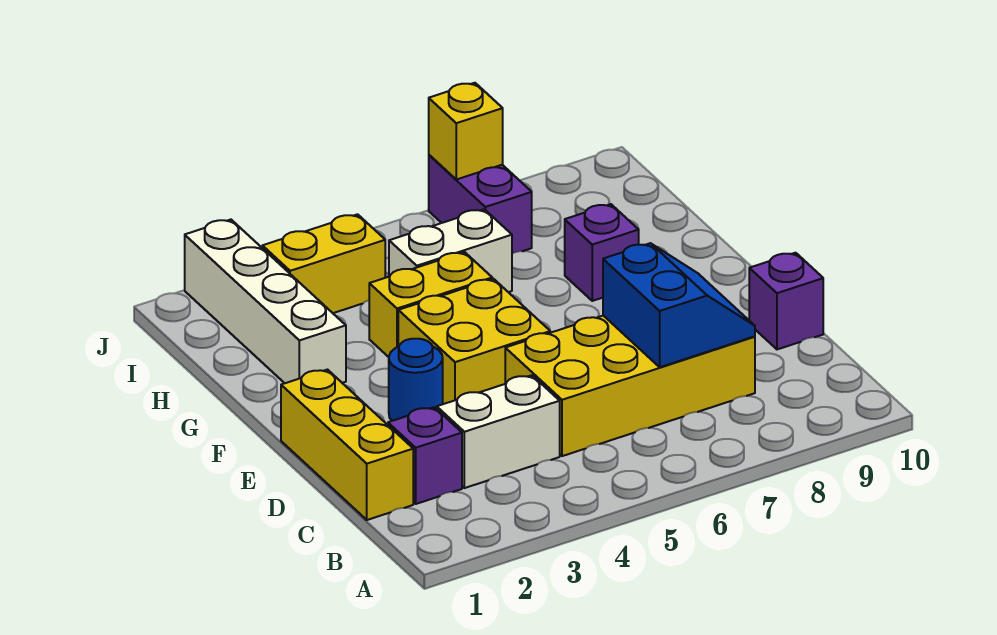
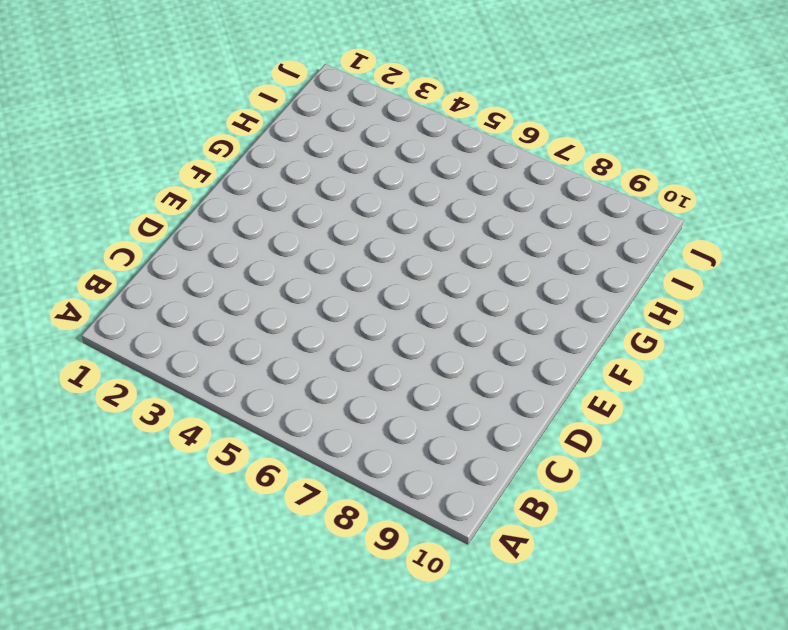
none -> yellow 1x3 brick [281,370,413,520]
none -> purple 1x1 brick [388,407,462,504]
none -> white 1x2 brick [437,375,560,488]

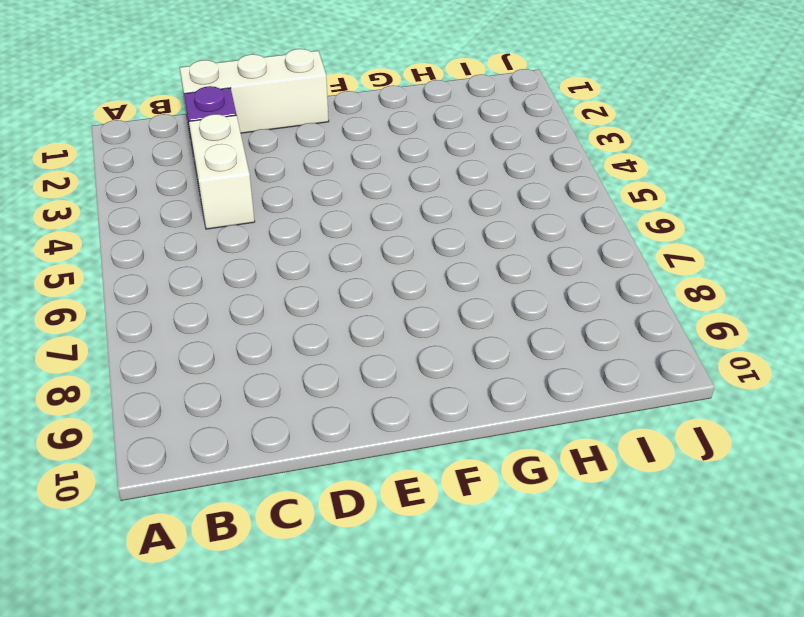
white 1x3 brick [180,49,329,133] -> yellow 1x3 brick [281,370,413,520]
none -> yellow 2x4 brick [505,316,755,456]
none -> purple 1x1 brick [749,253,823,349]
none -> blue 1x1 round brick [389,339,443,421]

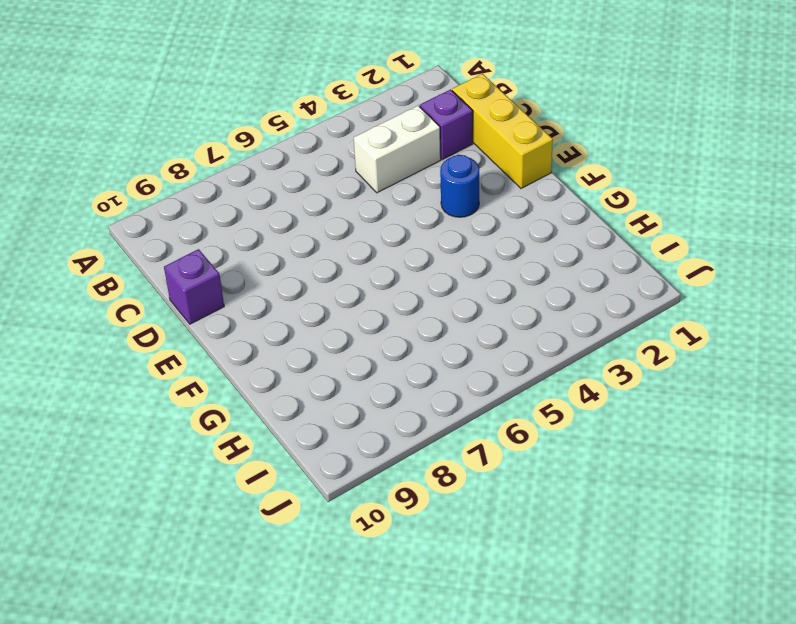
none -> yellow 2x4 brick [505,316,755,456]
none -> yellow 2x2 brick [398,279,550,404]
none -> white 1x4 brick [185,220,346,383]

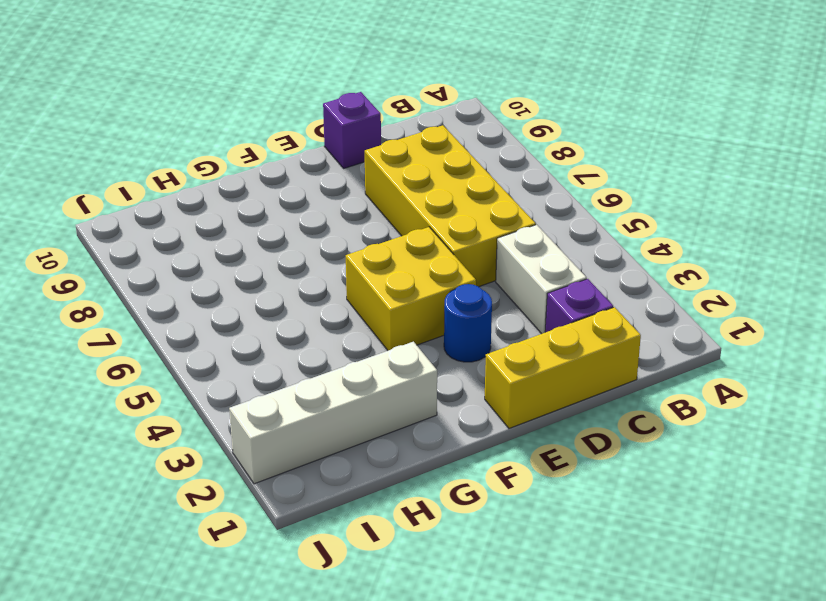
none -> yellow 1x2 brick [369,252,492,357]
none -> purple 1x1 brick [565,204,639,301]
none -> white 1x2 brick [389,209,512,292]

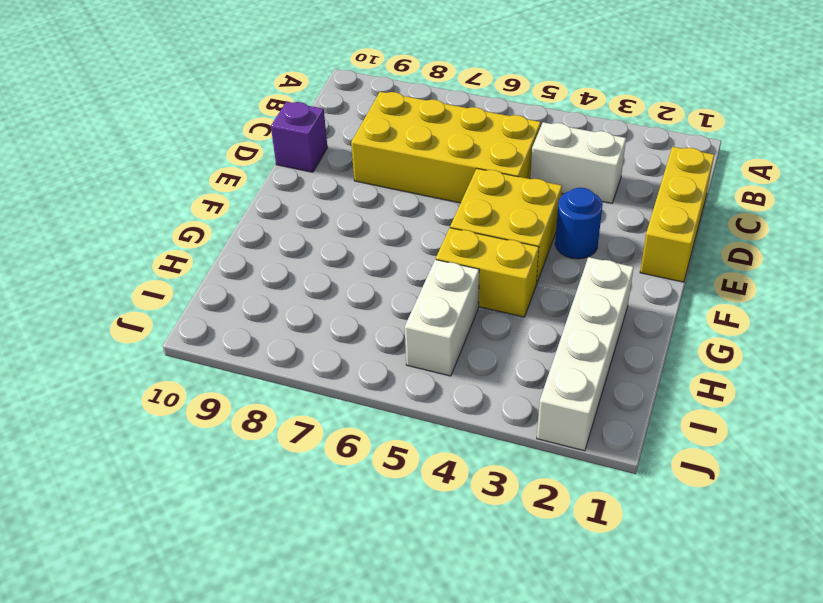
white 1x2 brick [405,260,479,376] -> white 1x2 brick turned to [389,209,512,292]
none -> purple 1x1 brick [388,407,462,504]
none -> purple 1x1 brick [565,204,639,301]
none -> yellow 1x2 brick [262,214,385,313]

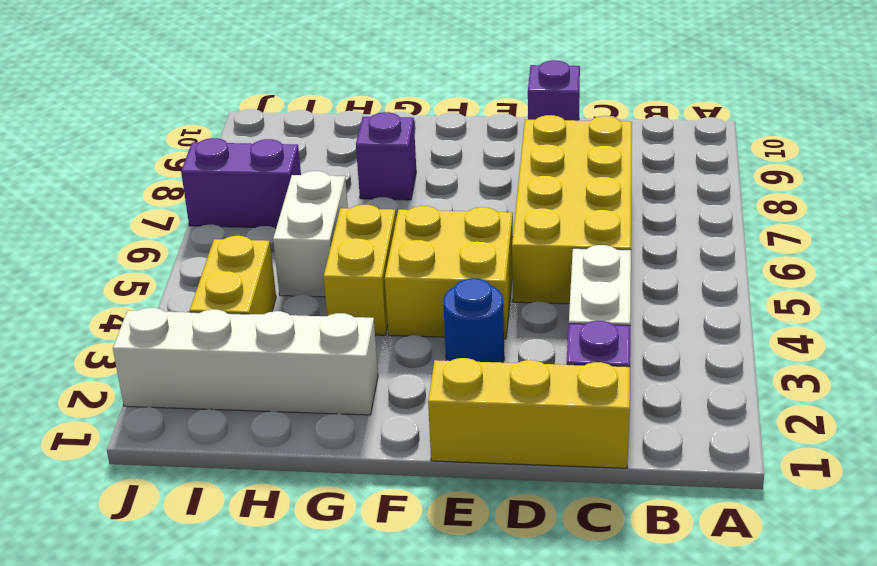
none -> blue 2x2 slope [603,243,755,367]
none -> yellow 1x1 brick [429,83,503,179]

